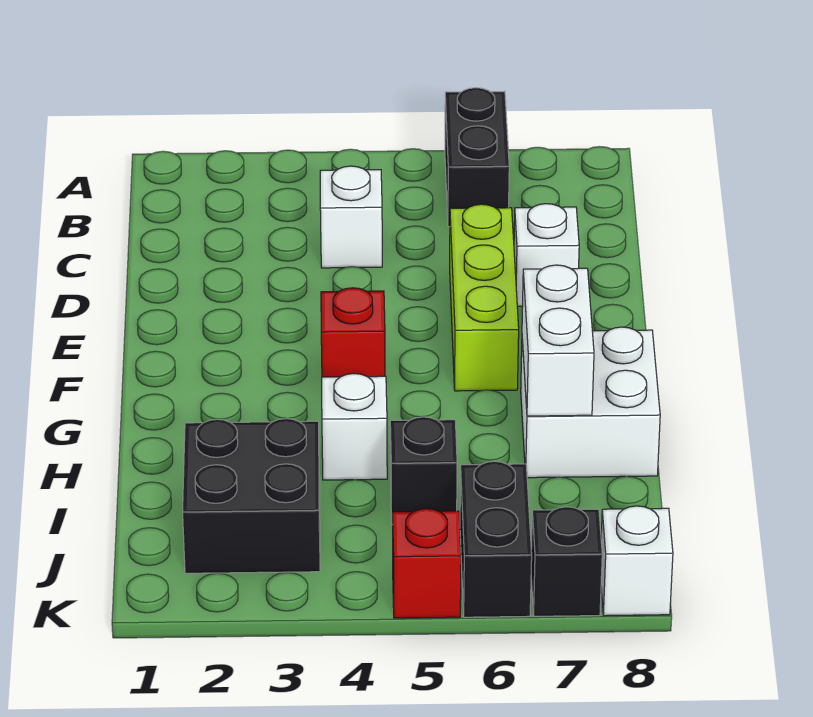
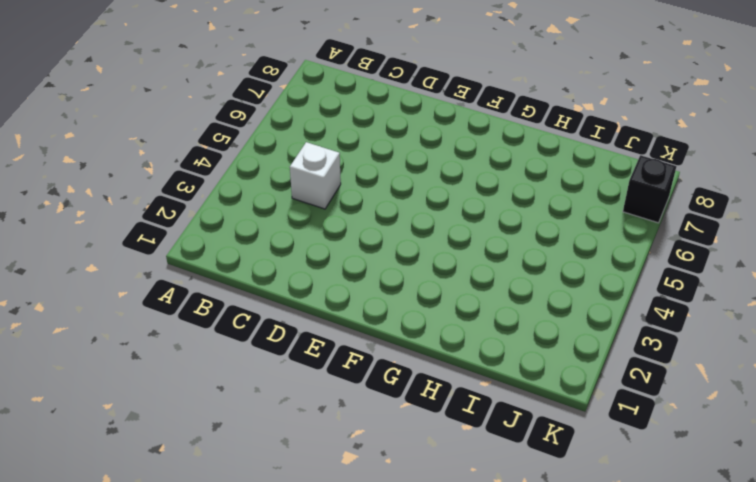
none -> black 1x2 brick [445,88,509,227]
none -> lime 1x3 brick [450,204,519,391]
none -> white 1x1 brick [514,204,579,306]

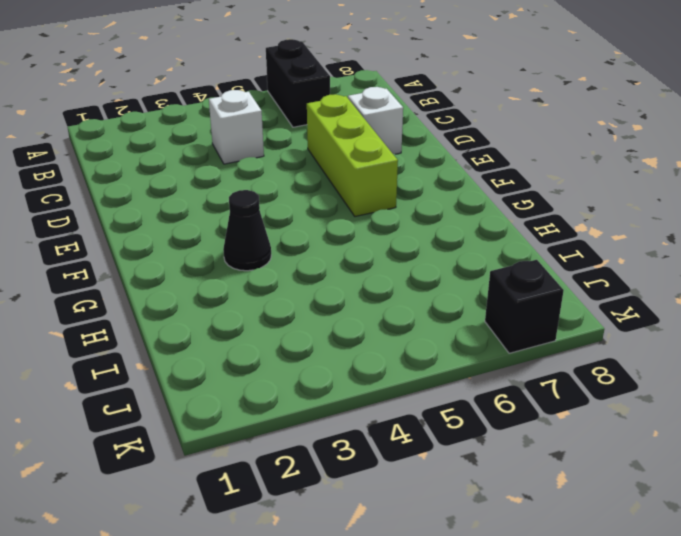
black 1x1 cone [223,190,271,271] -> none
none -> red 1x1 brick [321,288,385,377]
none -> white 2x2 brick [521,327,660,478]
none -> white 1x1 brick [322,374,387,480]

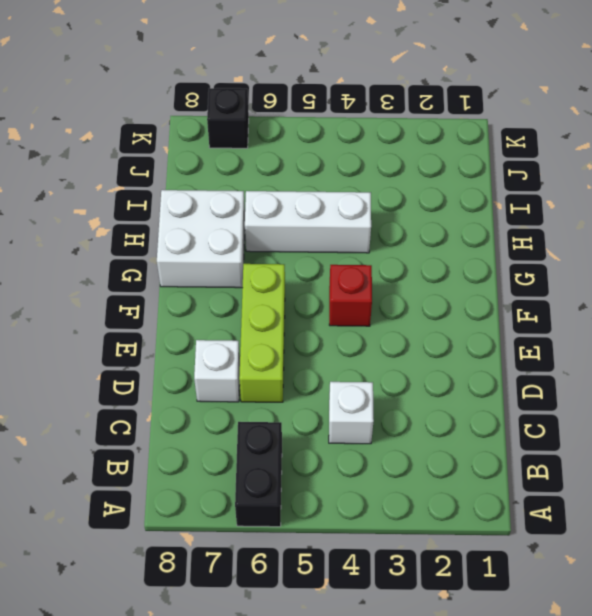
white 1x3 brick [245,191,371,253] -> white 1x1 brick [322,374,387,480]
none -> black 2x2 brick [183,419,320,573]
none -> black 1x1 brick [390,417,457,525]
none -> black 1x2 brick [460,461,532,617]

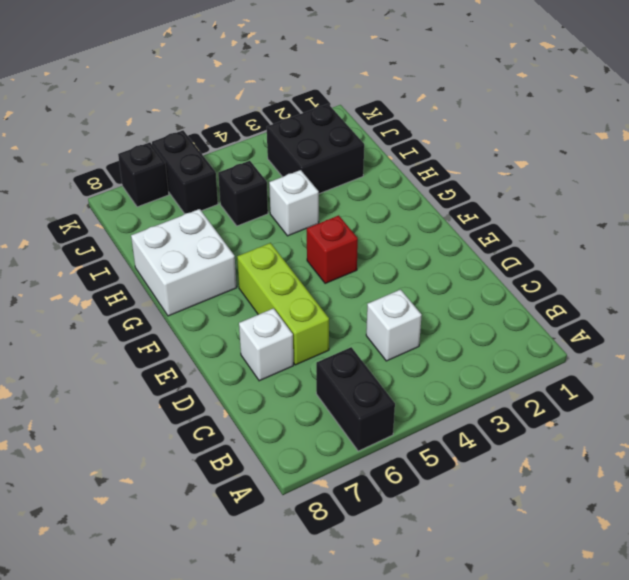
none -> red 1x1 brick [393,509,461,618]
none -> white 1x1 brick [601,506,673,616]
none -> white 1x2 brick [522,265,594,416]

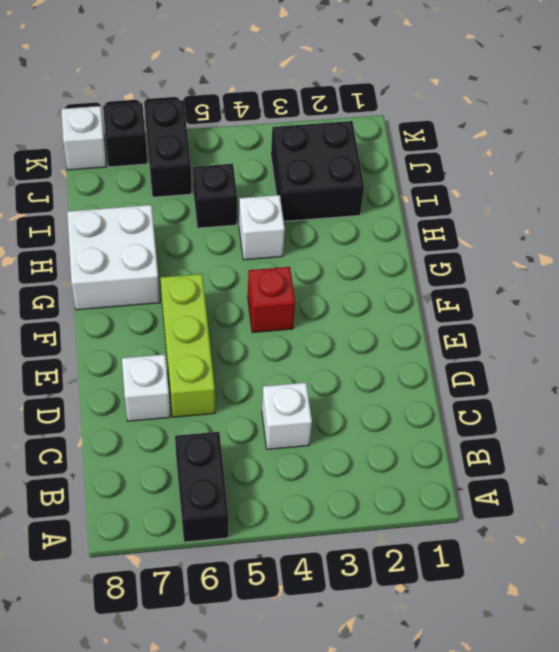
none -> red 1x1 brick [393,509,461,618]
none -> white 1x2 brick [522,265,594,416]

